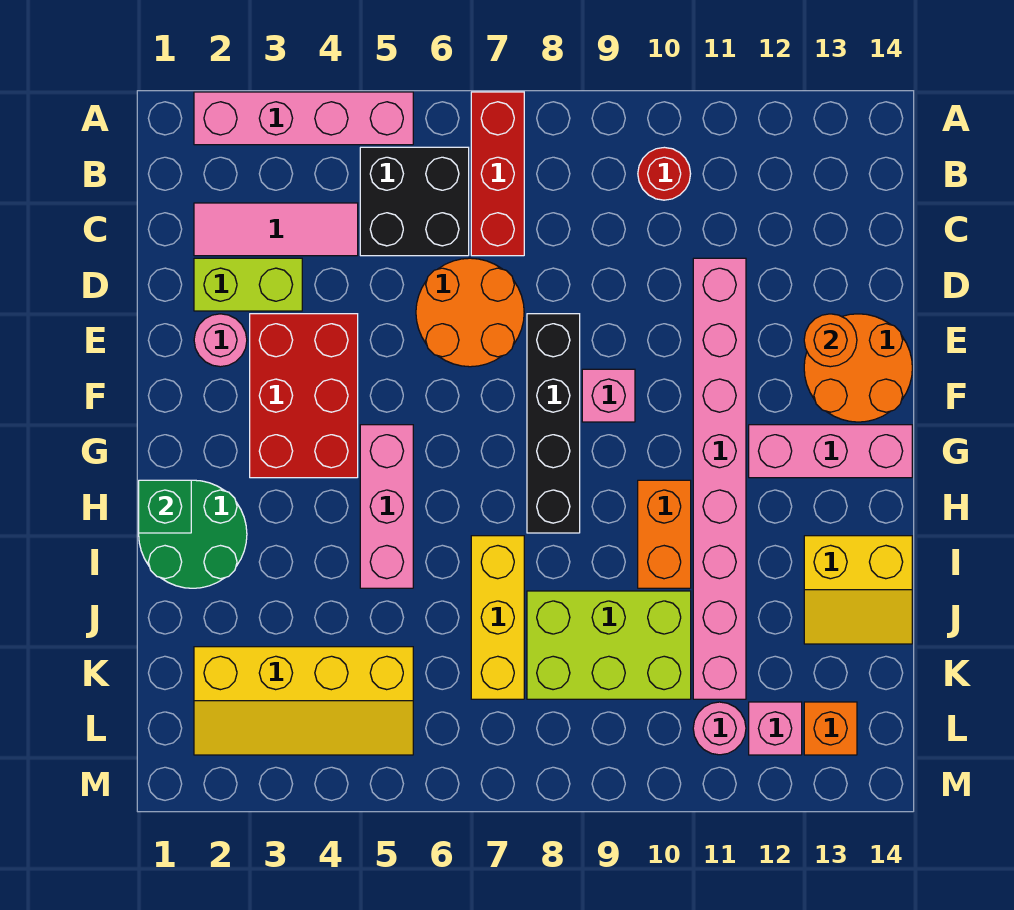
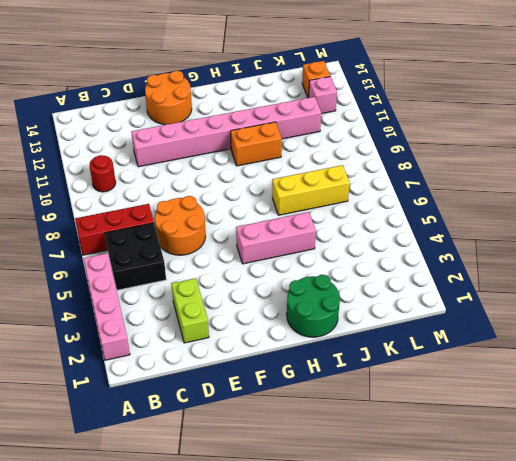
none -> pink 1x3 tile [194,203,358,256]
none -> pink 1x1 round brick [194,314,247,367]
none -> red 2x3 brick [250,314,358,478]

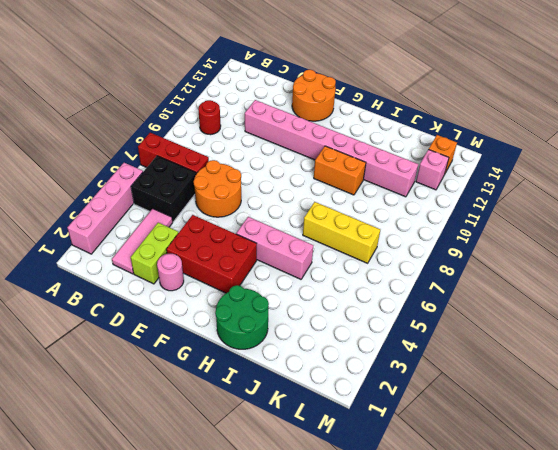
none -> black 1x4 brick [527,314,580,533]
none -> pink 1x1 brick [582,369,635,422]
none -> pink 1x3 brick [749,425,912,478]

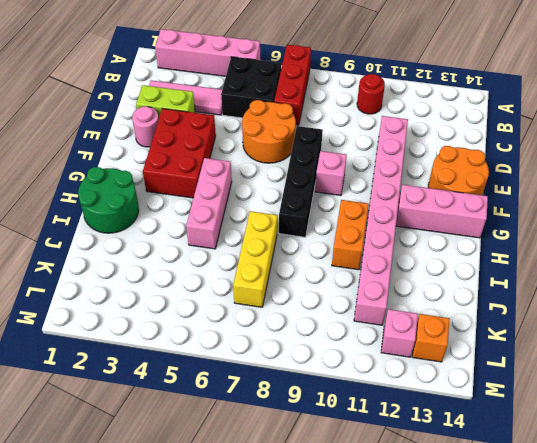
none -> yellow 2x2 slope [804,536,912,644]
none -> lime 2x3 brick [527,591,691,699]
none -> yellow 2x4 slope [194,647,413,755]

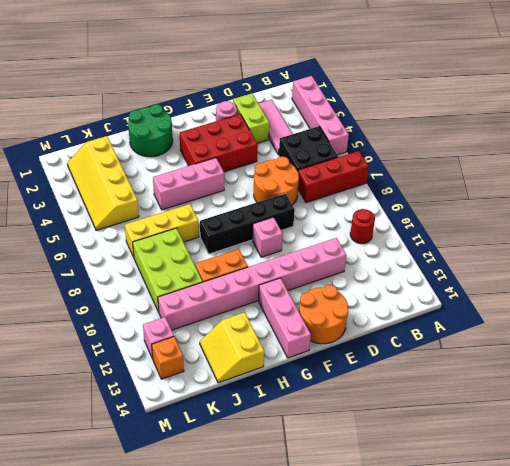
none -> pink 1x1 round brick [693,702,746,755]
none -> orange 1x1 round brick [804,314,857,367]
none -> green 1x1 brick [139,480,191,533]

